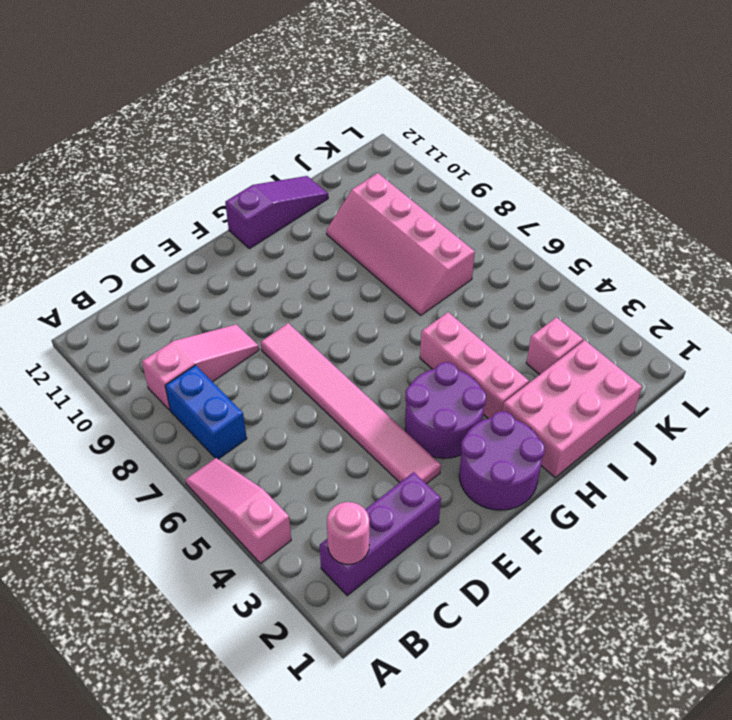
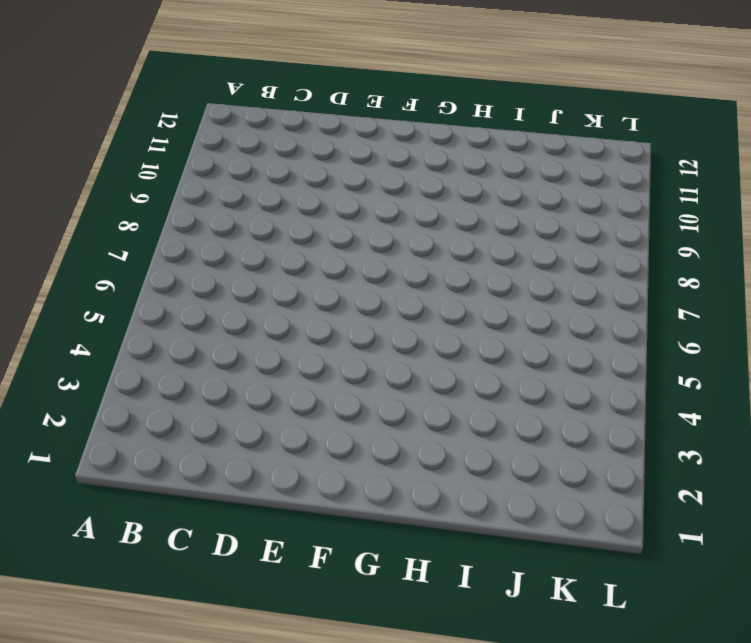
none -> pink 1x3 slope [185,458,291,563]
none -> purple 1x3 brick [320,472,441,596]
none -> blue 1x2 brick [165,365,247,459]

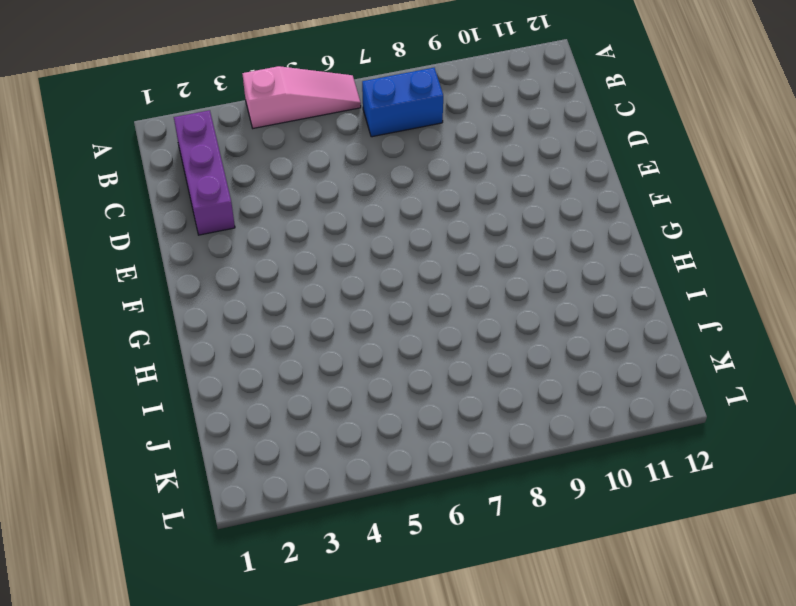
none -> pink 1x3 slope [142,324,259,410]
none -> pink 1x6 tile [261,323,441,484]
none -> purple 2x2 round brick [459,411,545,510]

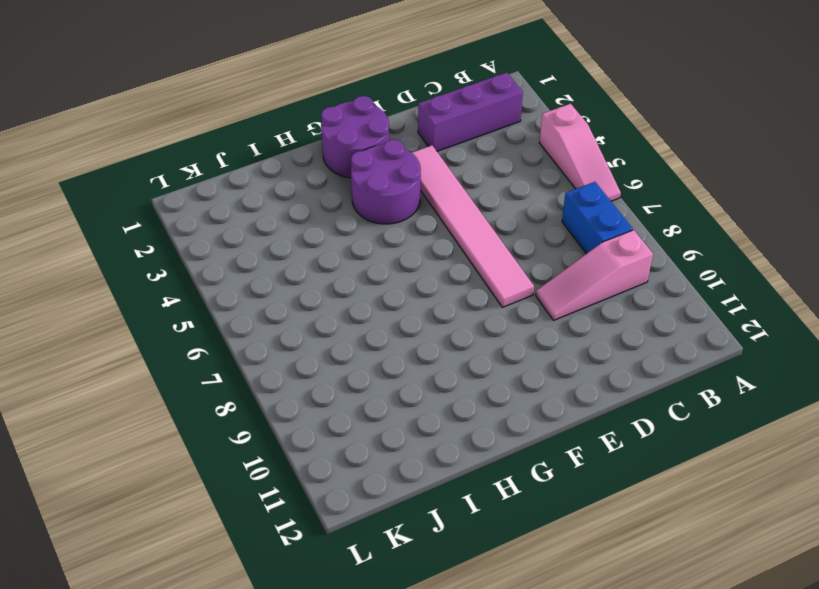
none -> purple 1x3 slope [225,176,328,249]
none -> pink 2x3 brick [502,340,642,478]
none -> pink 1x3 brick [420,312,529,419]

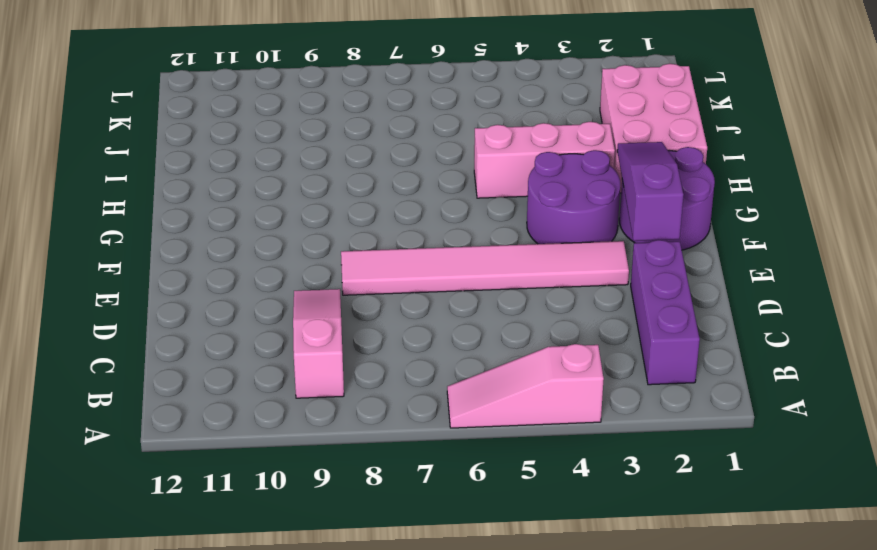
purple 1x3 slope [617,142,683,241] -> purple 1x3 slope moved to [225,176,328,249]
none -> blue 1x2 brick [165,365,247,459]
none -> pink 2x4 slope [327,173,475,315]
none -> pink 1x1 brick [526,317,583,375]

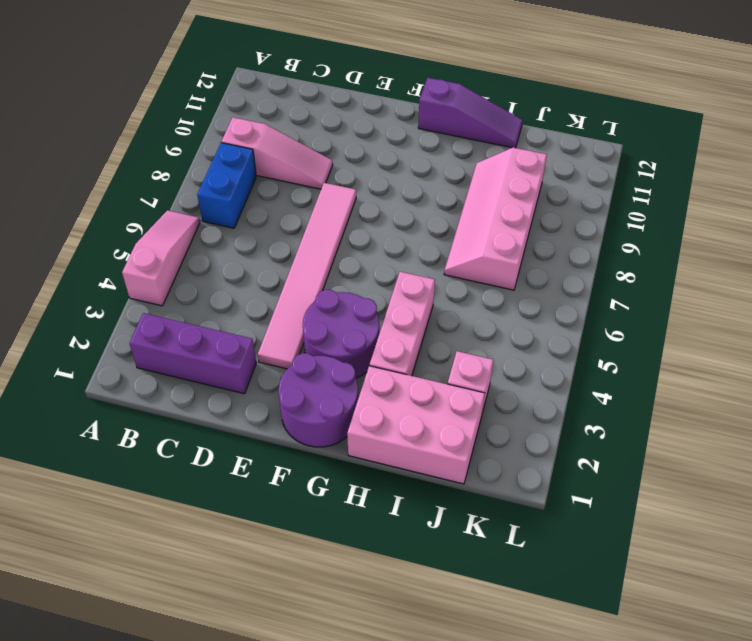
none -> pink 1x1 round brick [327,502,369,564]

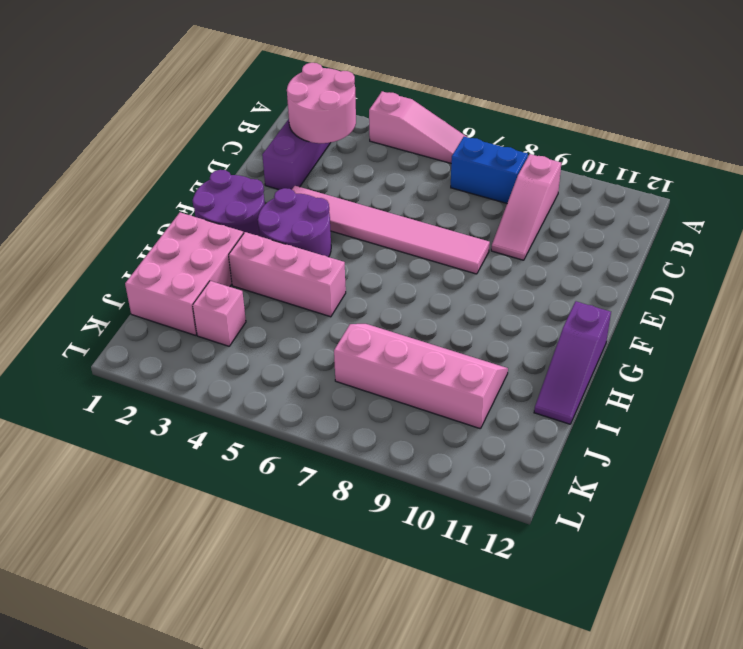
pink 2x2 round brick [287,63,356,143] -> pink 1x1 round brick [327,502,369,564]

